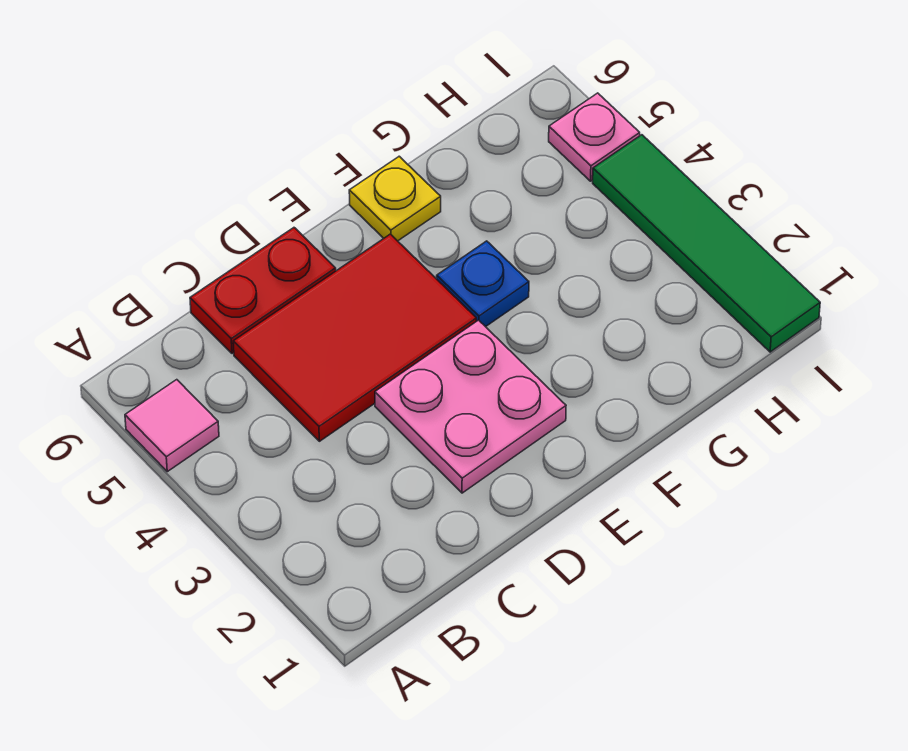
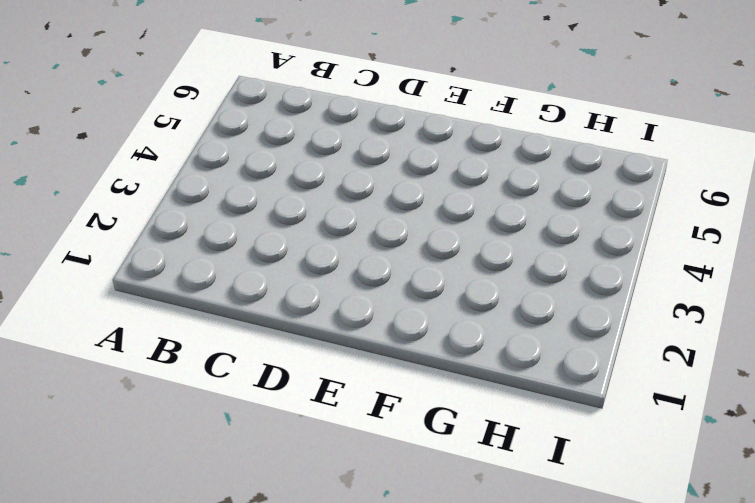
none -> pink 1x1 tile [125,380,219,472]
none -> red 2x3 tile [233,234,476,441]

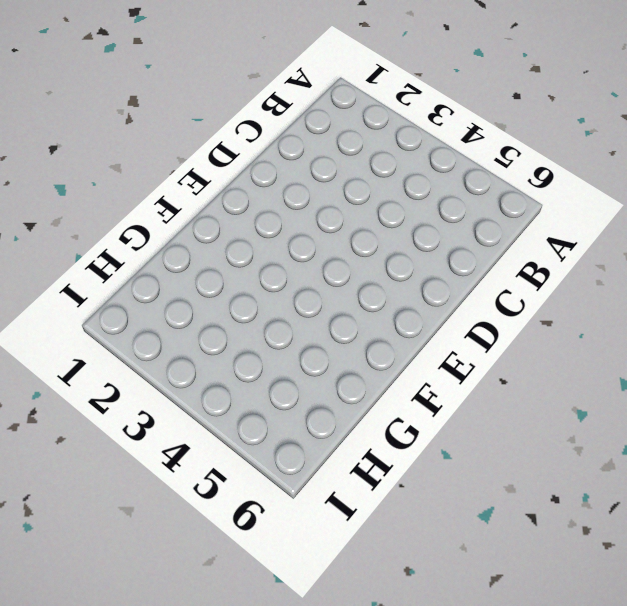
none -> pink 1x1 tile [125,380,219,472]
none -> red 2x3 tile [233,234,476,441]

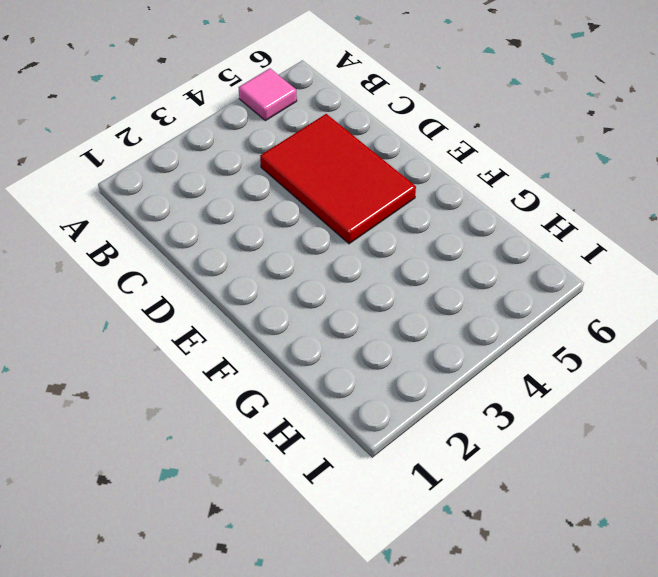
none -> red 1x2 plate [190,228,336,354]
none -> pink 2x2 plate [375,320,566,493]

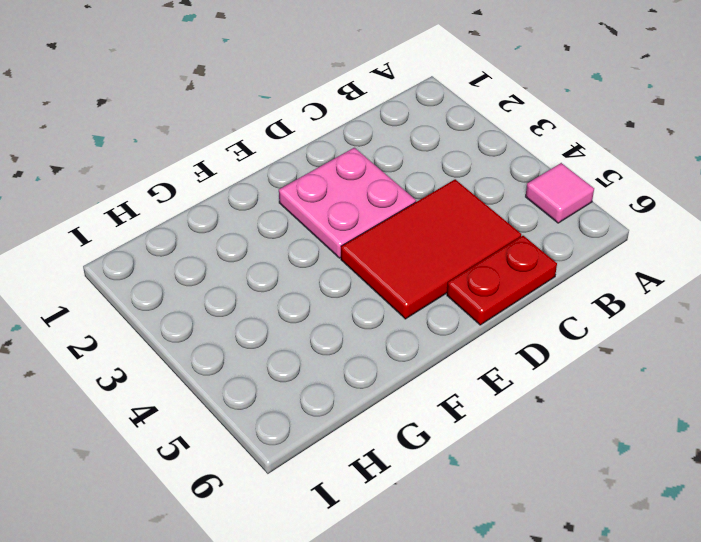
none -> blue 1x1 plate [437,241,529,327]
none -> yellow 1x1 plate [349,156,441,241]

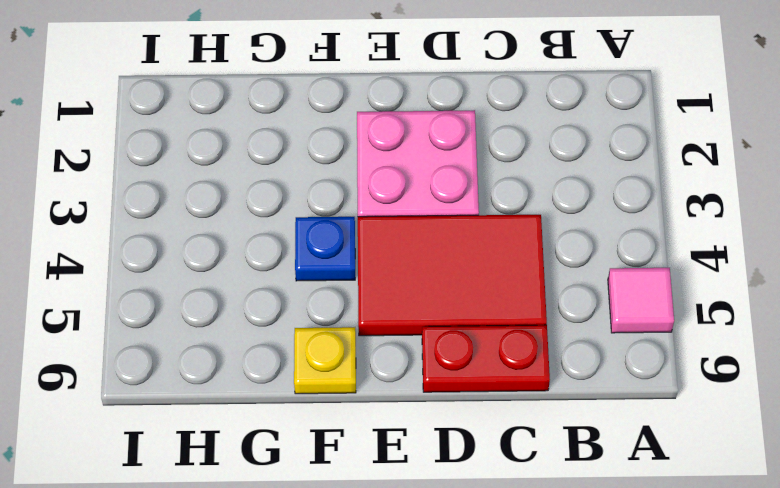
none -> green 1x4 tile [593,135,820,352]
none -> pink 1x1 plate [549,93,640,181]

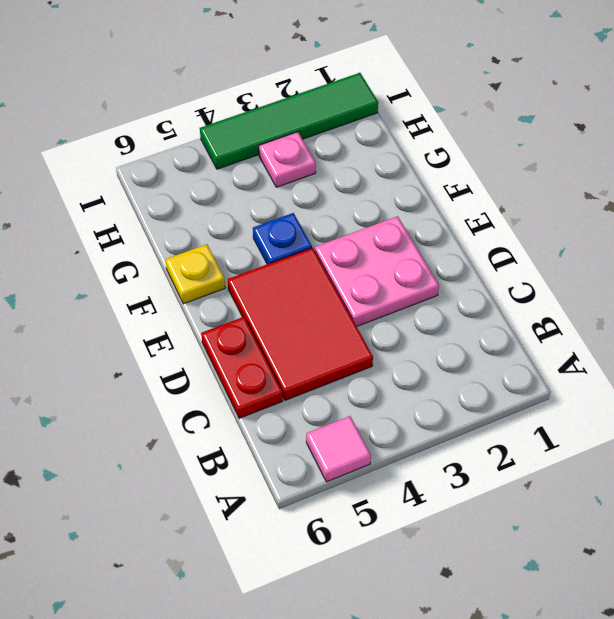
pink 1x1 plate [259,132,316,187] -> pink 1x1 plate moved to [549,93,640,181]

